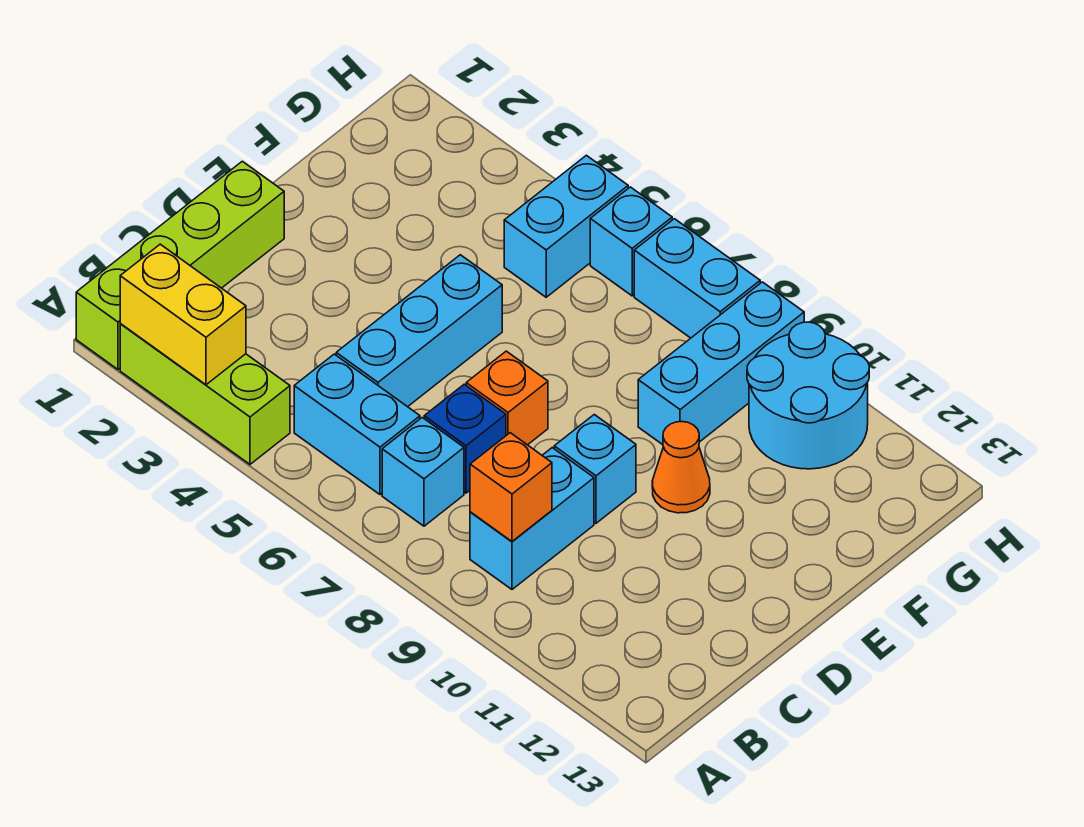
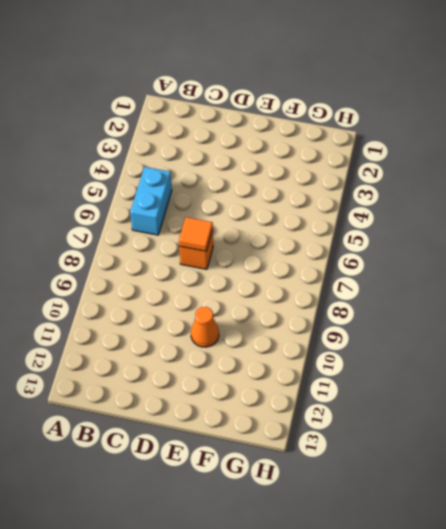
orange 1x1 tile [179,217,213,251] -> none
none -> lime 1x4 brick [76,161,284,369]
none -> lime 1x3 brick [120,323,290,464]
none -> cyan 1x1 brick [382,418,464,526]

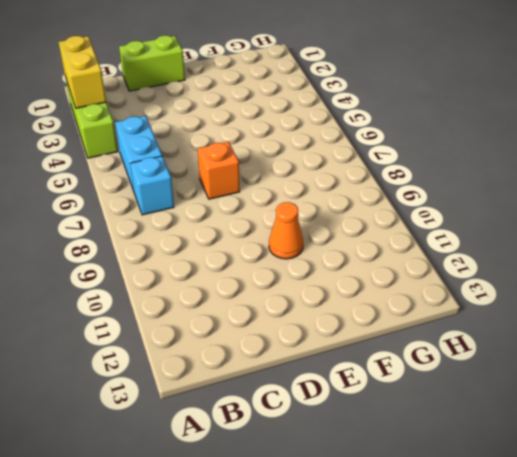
lime 1x2 brick [119,35,185,91] -> lime 1x4 brick [76,161,284,369]
none -> cyan 1x2 brick [470,448,594,589]
none -> cyan 1x3 brick [336,255,502,407]
none -> blue 1x1 brick [424,384,506,493]

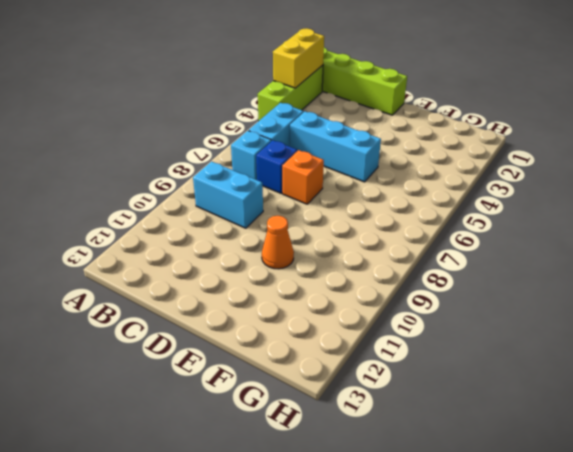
none -> cyan 1x1 brick [554,415,636,523]
none -> cyan 1x3 brick [638,282,804,445]
none -> cyan 1x2 brick [504,155,628,297]

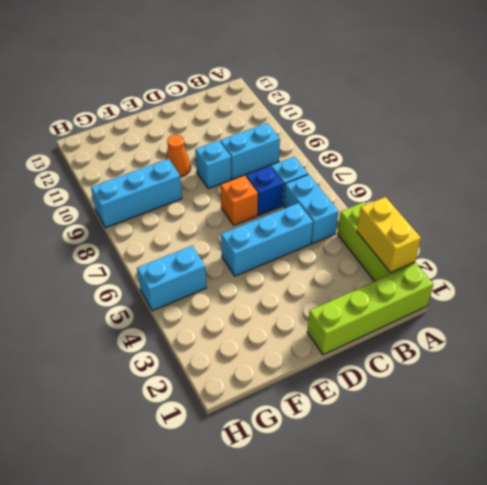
none -> cyan 2x2 round brick [747,322,869,469]
none -> cyan 1x1 brick [590,187,672,296]
none -> cyan 1x2 brick [634,219,760,338]

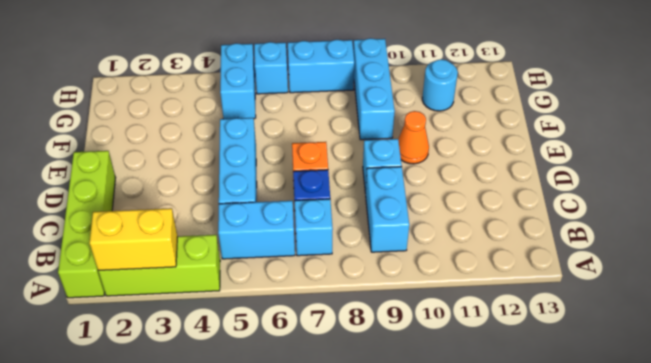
cyan 1x1 round brick [422,59,458,111] -> cyan 2x2 round brick [747,322,869,469]
none -> orange 1x1 brick [470,433,552,541]

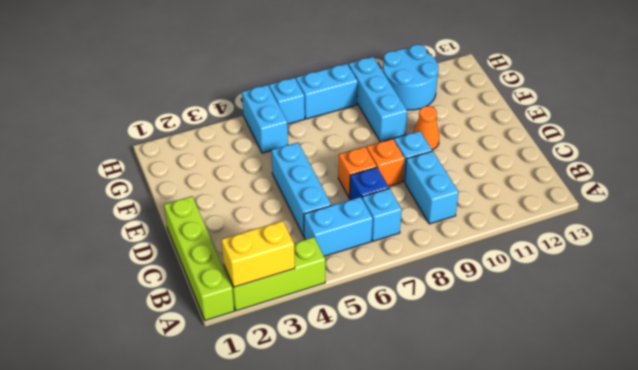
orange 1x1 brick [367,139,405,186] -> orange 1x1 brick moved to [470,433,552,541]

